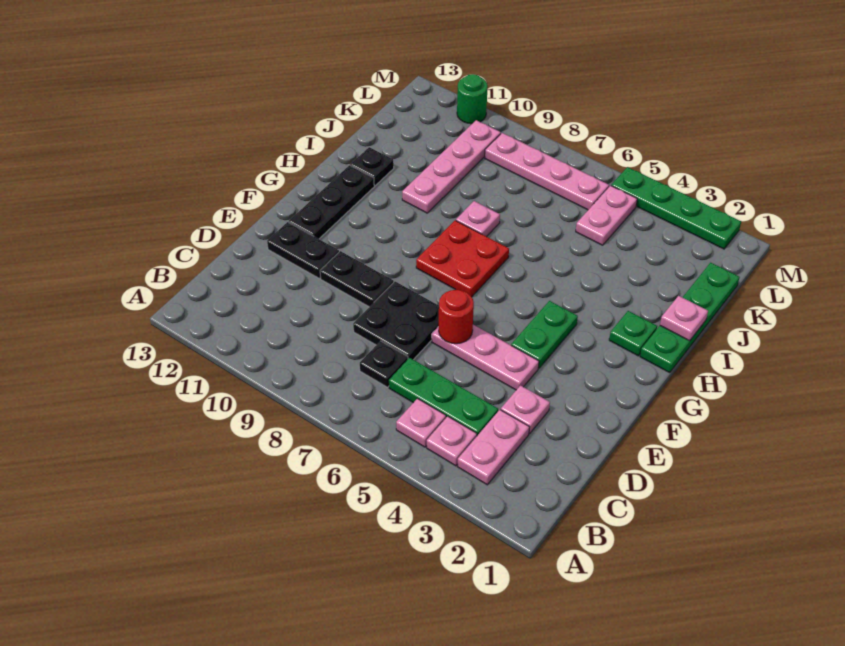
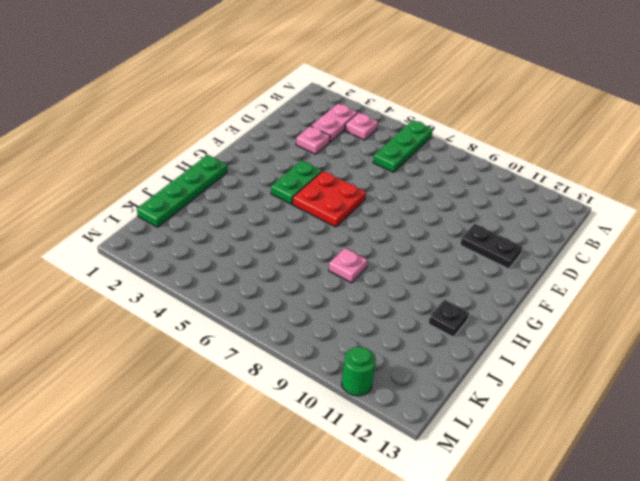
green 1x3 plate [373,120,433,172] -> green 1x3 plate turned to [389,358,498,436]
red 2x2 plate [293,171,366,227] -> red 2x2 plate moved to [416,220,509,297]
none -> pink 1x1 plate [396,399,446,447]
none -> black 1x1 plate [360,341,408,387]
none -> black 2x2 plate [353,282,439,360]

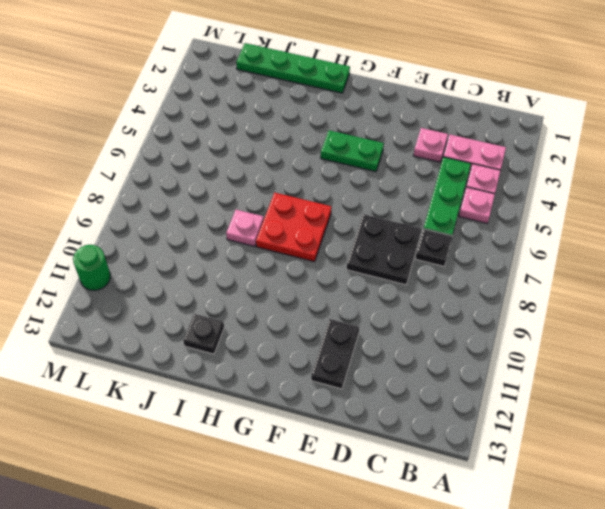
none -> pink 1x3 plate [432,325,539,390]
none -> black 1x2 plate [320,251,394,307]
none -> black 1x3 plate [289,165,374,239]

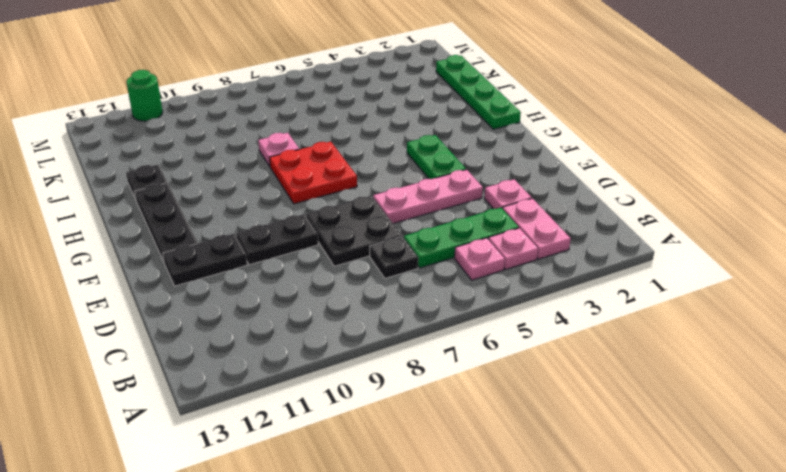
none -> green 1x1 plate [609,311,657,356]
none -> pink 1x4 plate [402,120,501,213]
none -> pink 1x2 plate [576,186,637,245]

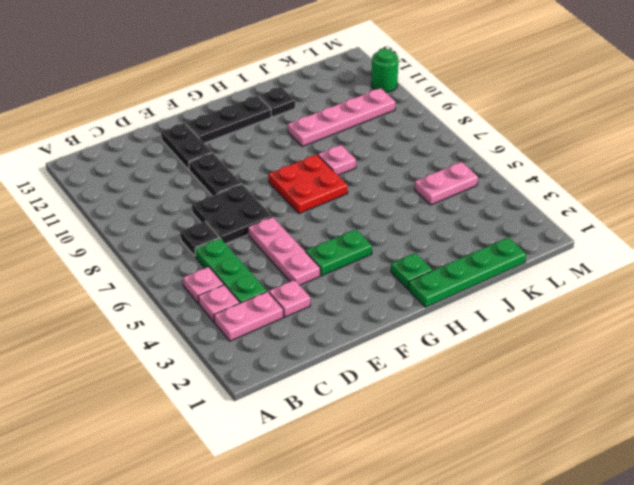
none -> pink 1x4 plate [485,133,609,210]
none -> green 1x4 plate [611,167,741,249]
none -> red 1x1 round brick [439,290,474,344]

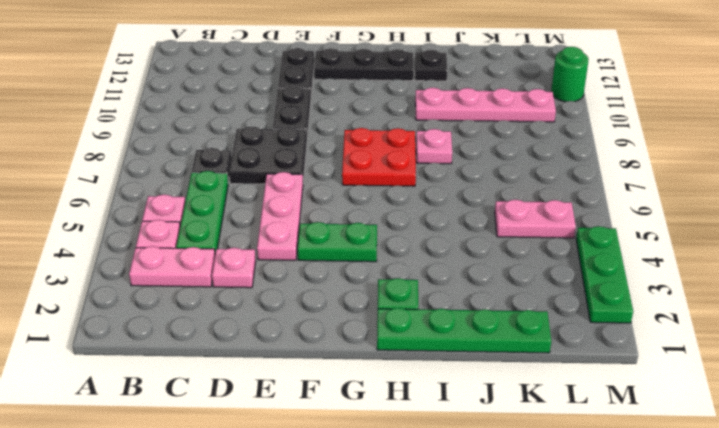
green 1x3 plate [576,226,633,323] -> green 1x4 plate [611,167,741,249]
none -> pink 1x4 plate [485,133,609,210]
none -> red 1x1 round brick [439,290,474,344]
none -> pink 1x1 plate [660,296,708,341]

